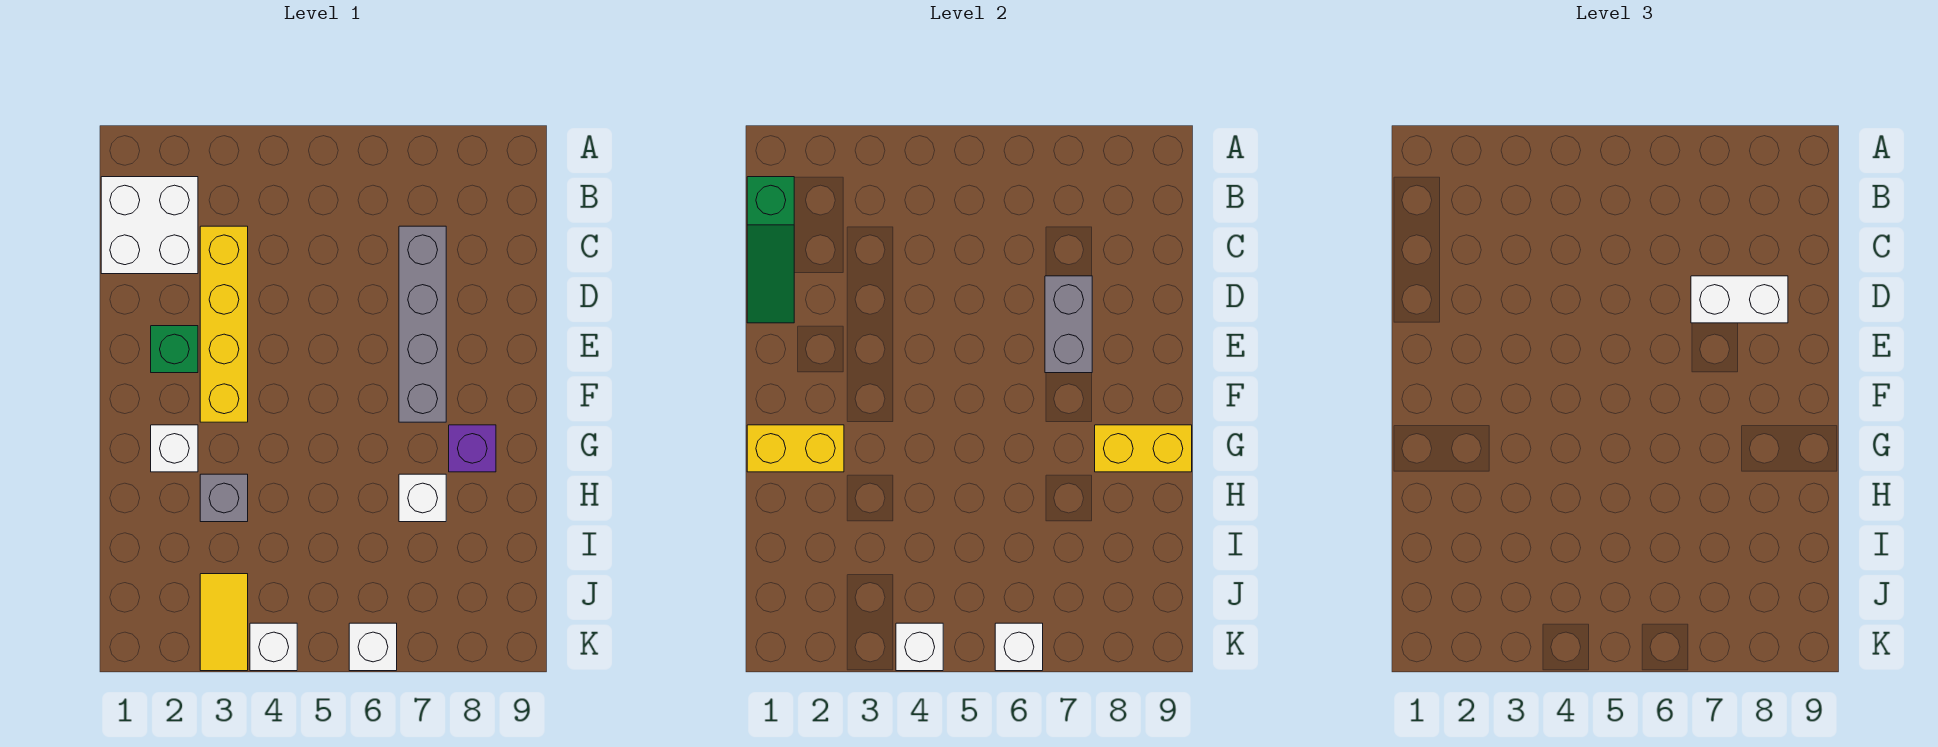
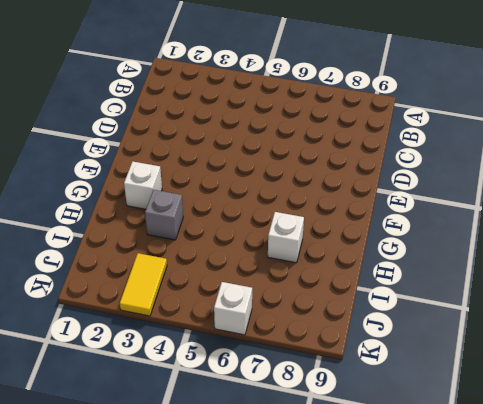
none -> white 2x2 brick [101,177,198,274]
none -> yellow 1x4 brick [200,226,248,422]
none -> grey 1x4 brick [399,226,446,422]

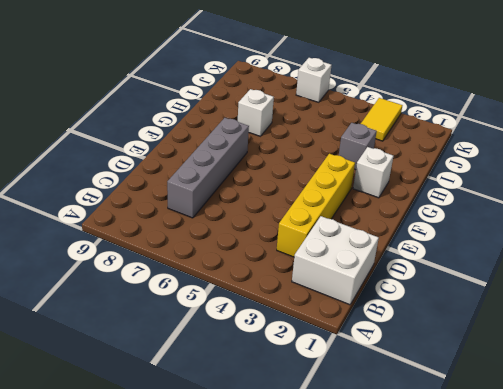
none -> green 1x1 brick [151,326,198,373]
none -> purple 1x1 brick [449,425,496,472]
none -> white 1x1 brick [250,623,297,671]

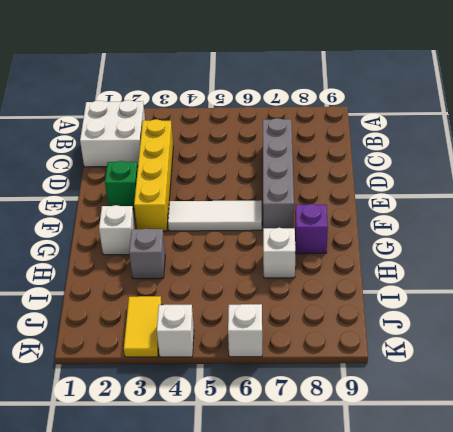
white 1x3 tile [168,200,262,231] -> none
none -> green 1x3 slope [747,177,794,323]
none -> grey 1x2 brick [1045,276,1092,373]
none -> yellow 1x2 brick [747,425,844,472]

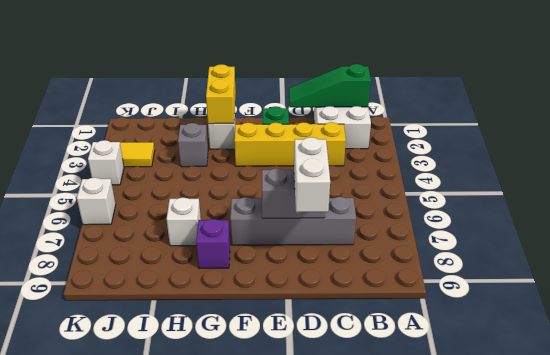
none -> yellow 1x2 brick [1095,425,1192,472]
none -> white 1x1 brick [896,623,943,671]
none -> white 1x1 brick [995,623,1043,671]

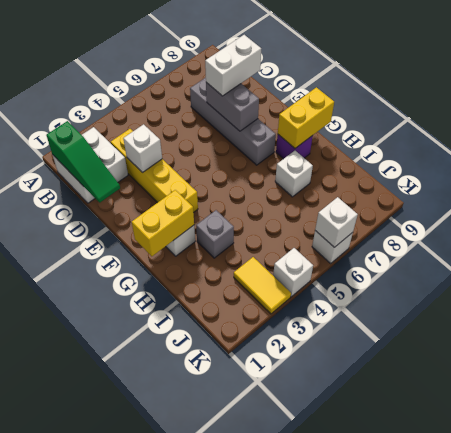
white 1x1 brick [123,124,162,172] -> white 1x1 brick moved to [896,623,943,671]
none -> green 1x1 brick [151,326,198,373]

